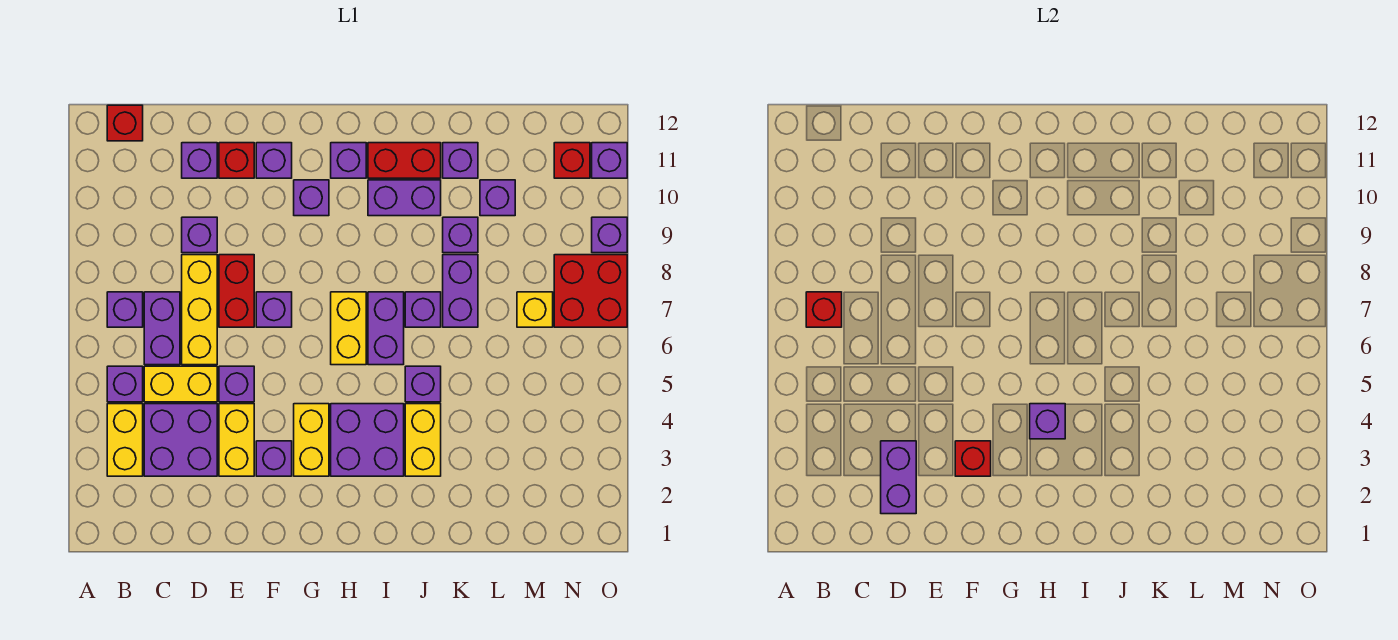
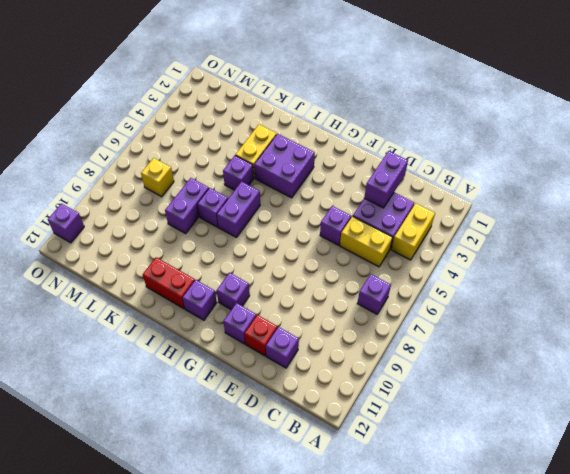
none -> purple 1x1 brick [107,366,143,402]
none -> red 1x1 brick [107,105,143,141]
none -> purple 1x2 brick [144,292,180,365]
none -> yellow 1x3 brick [182,255,217,365]

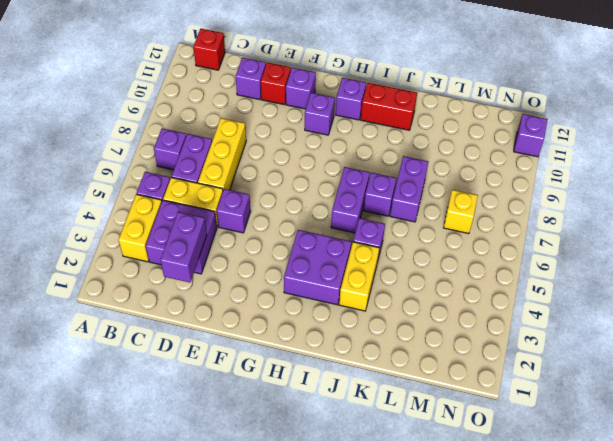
none -> purple 1x1 brick [182,217,217,253]
none -> yellow 1x2 brick [219,404,254,476]
none -> red 1x2 brick [219,255,254,327]
none -> purple 1x1 brick [256,441,292,476]

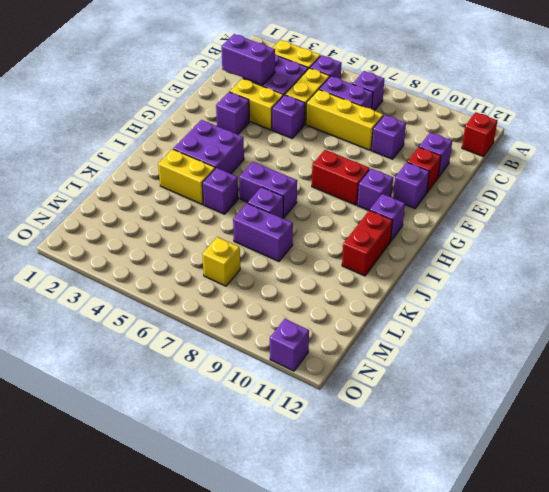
red 1x2 brick [312,150,370,205] -> red 1x2 brick moved to [219,255,254,327]
none -> purple 1x1 brick [256,292,292,327]
none -> yellow 1x2 brick [294,404,329,476]
none -> yellow 1x2 brick [331,292,366,365]
none -> purple 1x2 brick [368,180,441,216]

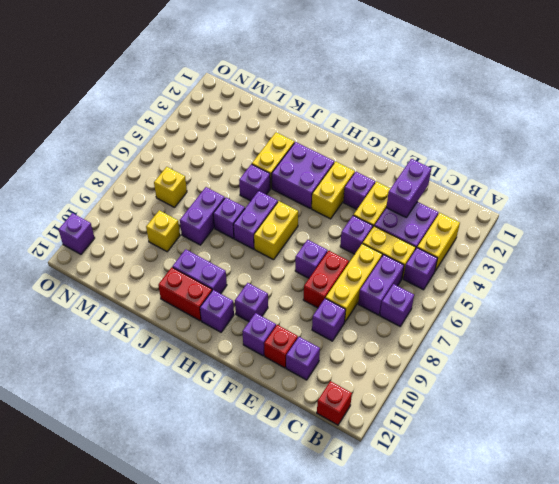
yellow 1x1 brick [146,210,180,252] -> none
none -> purple 1x1 brick [443,217,478,253]
none -> purple 1x1 brick [443,143,478,178]
none -> purple 1x1 brick [480,180,515,216]
none -> red 2x2 brick [554,255,627,327]

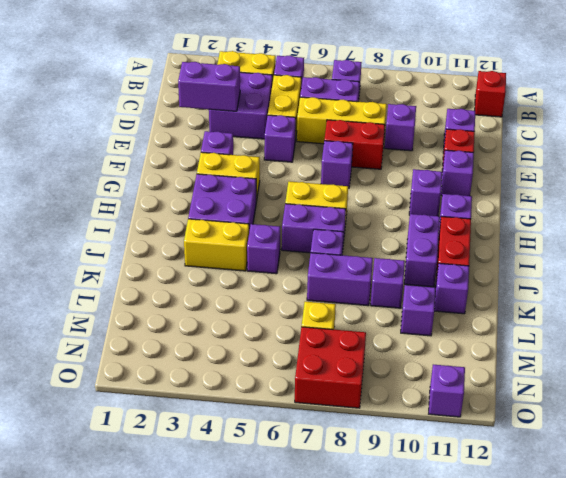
none -> yellow 1x2 brick [219,404,254,476]
none -> red 1x1 brick [554,143,590,178]
none -> purple 1x1 brick [592,217,627,253]
none -> red 1x1 brick [806,292,842,327]

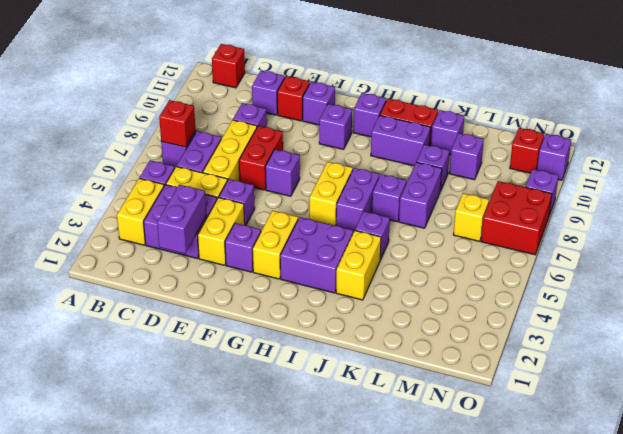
none -> red 1x1 brick [955,441,991,476]
none -> purple 1x1 brick [1030,404,1065,439]

